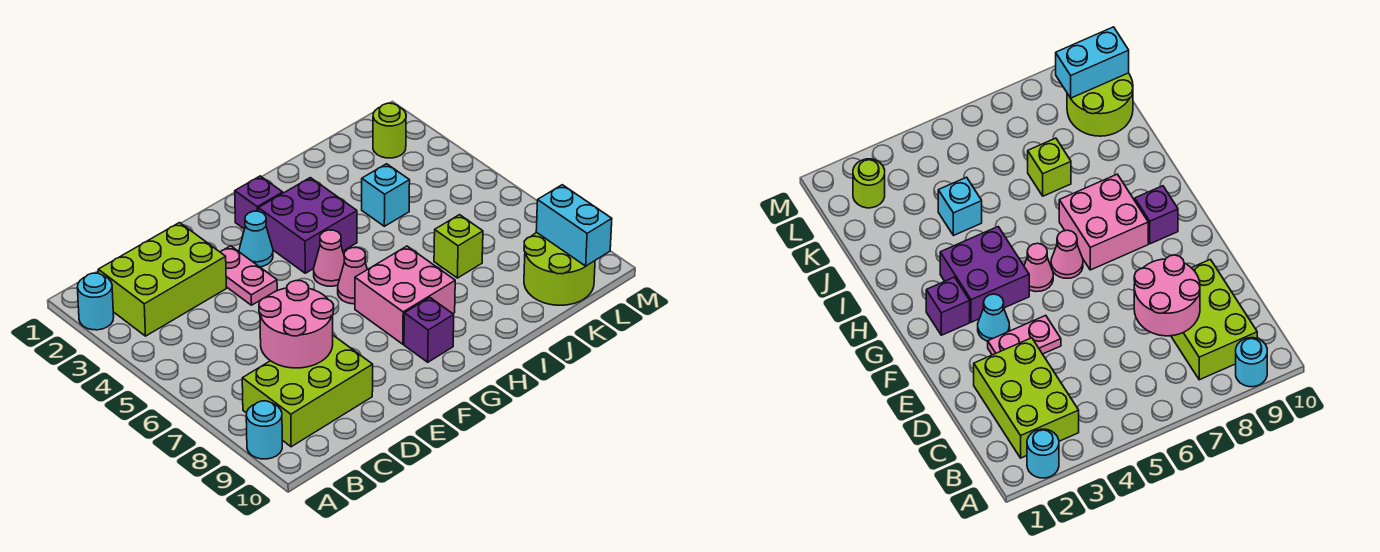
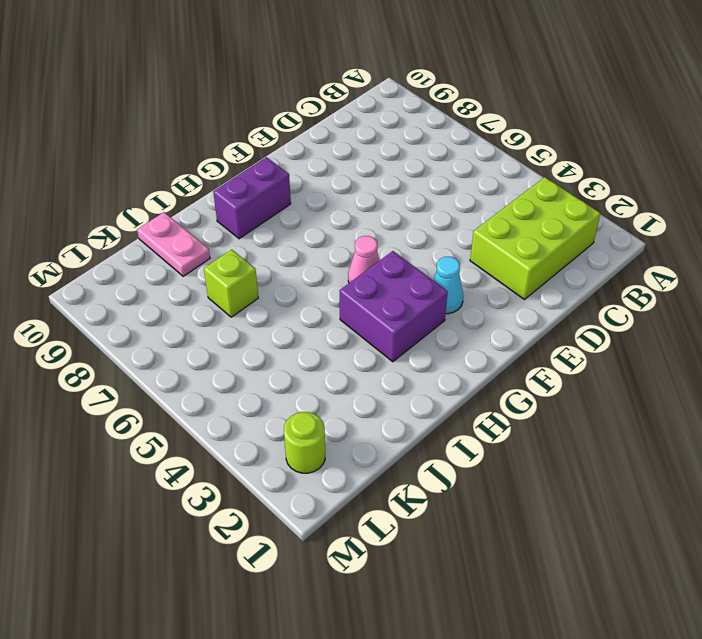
purple 1x2 brick [213,157,291,239] -> purple 1x1 brick [404,298,454,362]
pink 1x2 plate [137,212,210,276] -> pink 1x2 plate moved to [221,246,277,305]
none -> cyan 1x1 round brick [78,273,114,330]
none -> cyan 1x1 round brick [246,401,282,459]
none -> lime 2x3 brick [242,335,373,447]

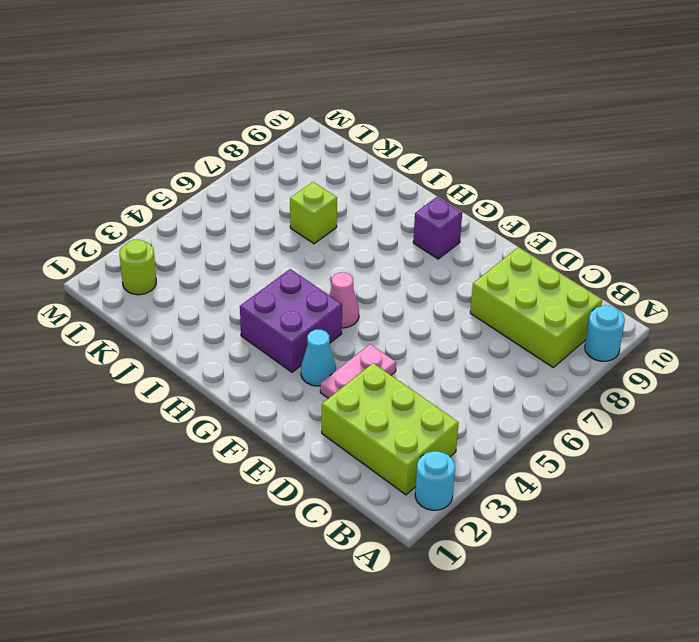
none -> purple 1x1 brick [235,176,283,229]
none -> pink 1x1 cone [338,248,367,304]
none -> pink 2x2 brick [355,246,455,344]

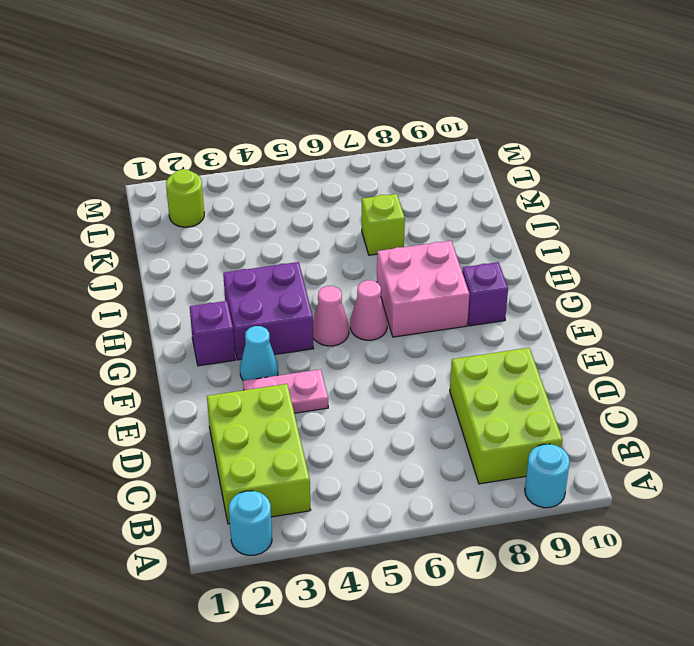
none -> cyan 1x1 brick [362,164,410,226]
none -> lime 2x2 round brick [524,233,595,305]
none -> pink 2x2 round brick [259,281,334,368]

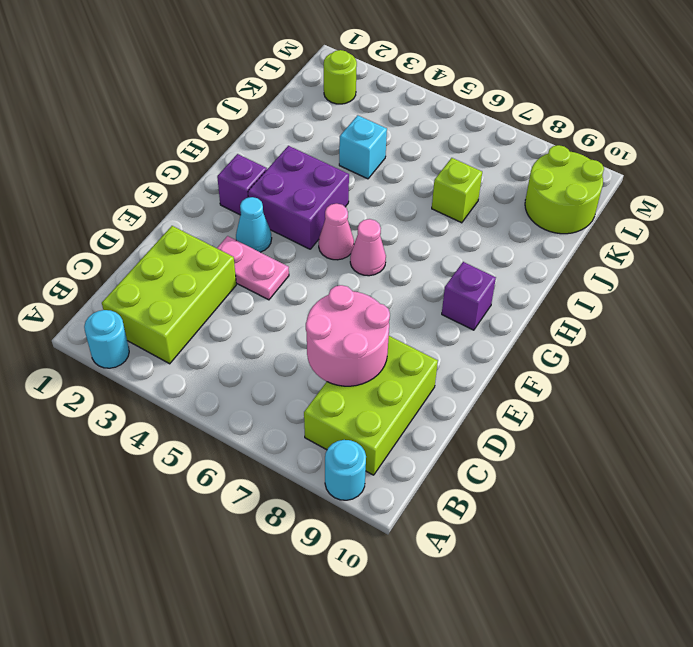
none -> pink 2x2 brick [355,246,455,344]
none -> cyan 1x2 brick [536,185,612,266]

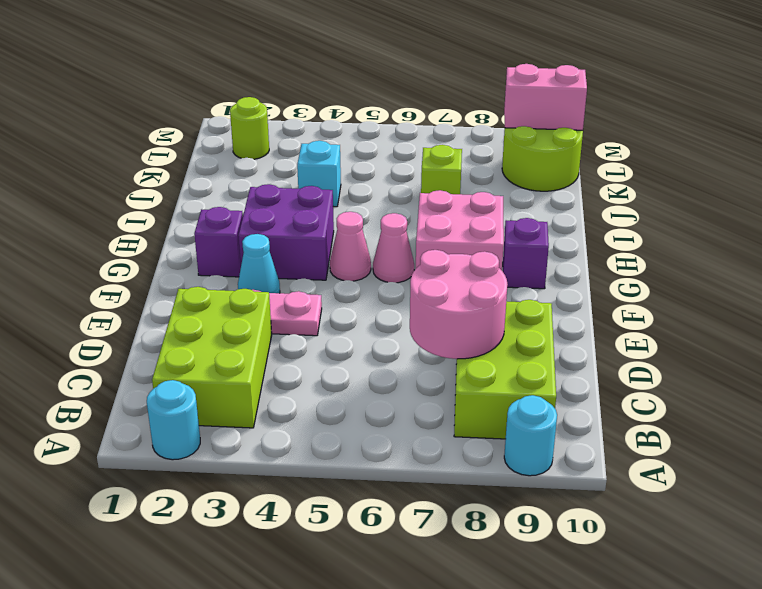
pink 1x2 brick [504,64,587,130] -> cyan 1x2 brick [536,185,612,266]

